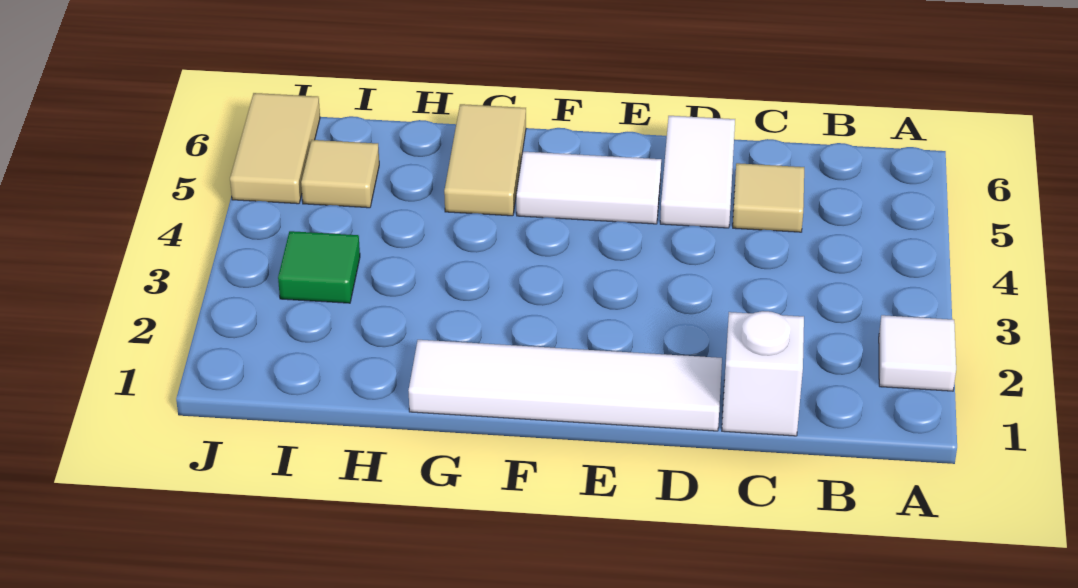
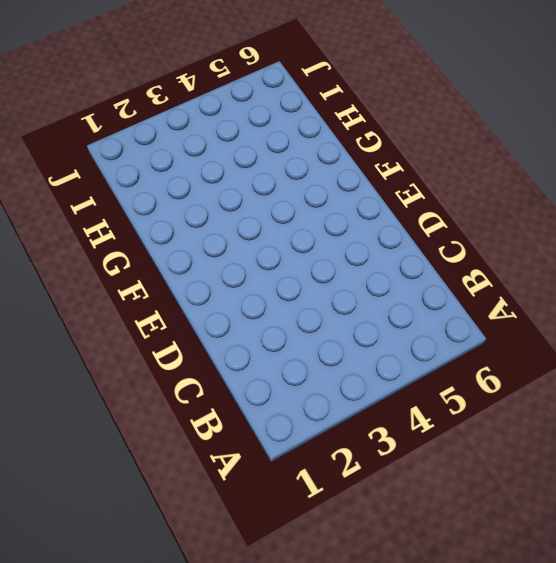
none -> white 1x1 tile [879,315,956,391]
none -> white 1x1 brick [722,311,804,436]

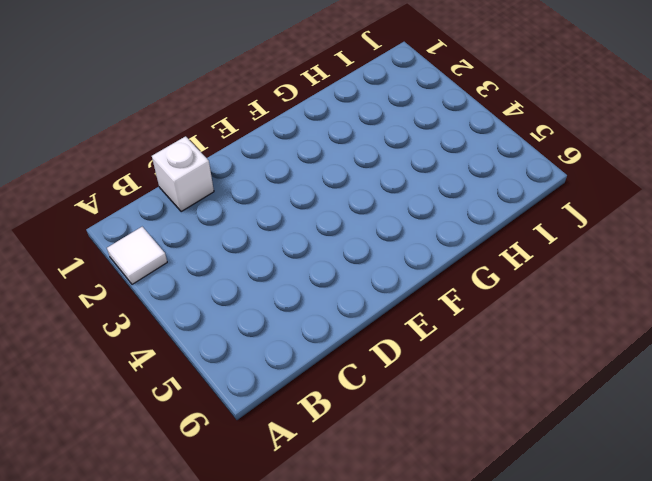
none -> tan 1x1 tile [733,163,804,232]
none -> white 1x4 tile [409,340,722,431]

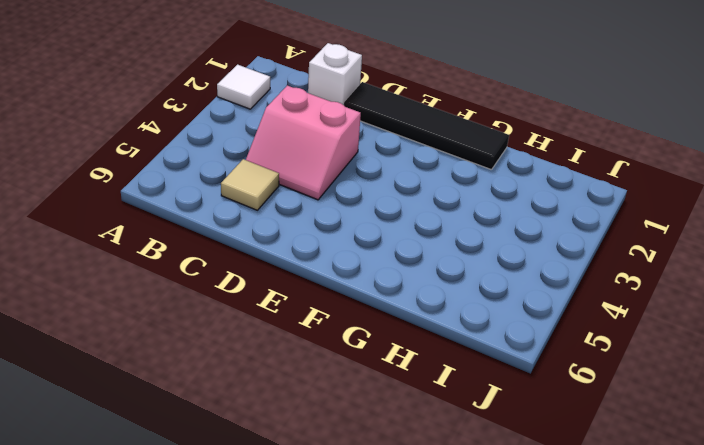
pink 2x2 slope [246,86,361,200] -> none
black 1x4 tile [344,82,509,170] -> white 1x4 tile [409,340,722,431]
none -> white 1x2 tile [660,116,735,228]
none -> white 1x2 tile [516,152,661,224]

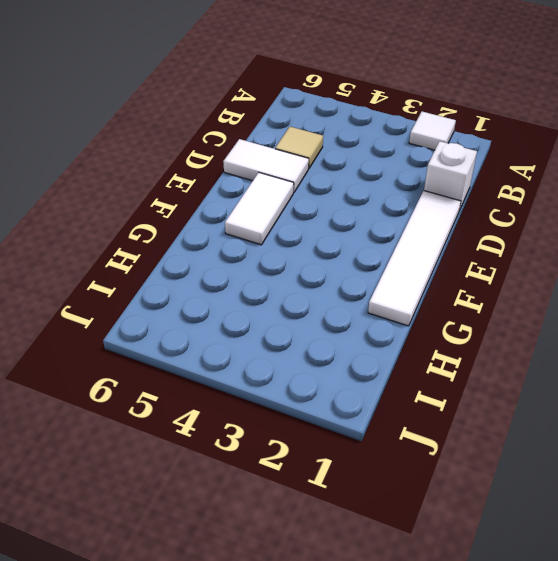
none -> tan 1x2 tile [444,104,526,216]
none -> green 1x1 tile [278,231,360,303]

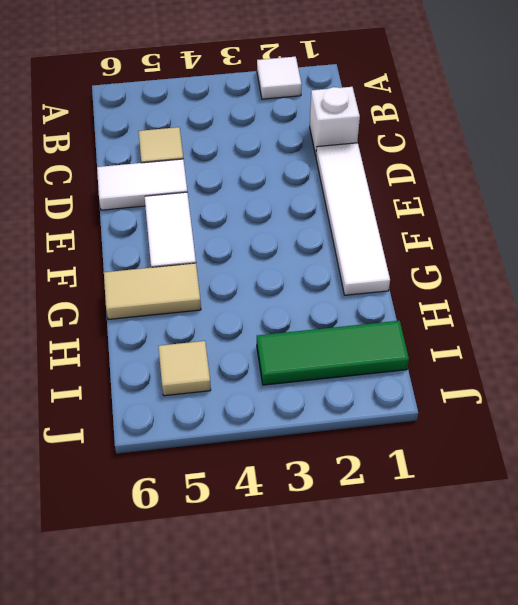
green 1x3 tile [257,321,409,385] -> green 1x1 tile [278,231,360,303]
none -> tan 1x2 tile [230,93,320,204]

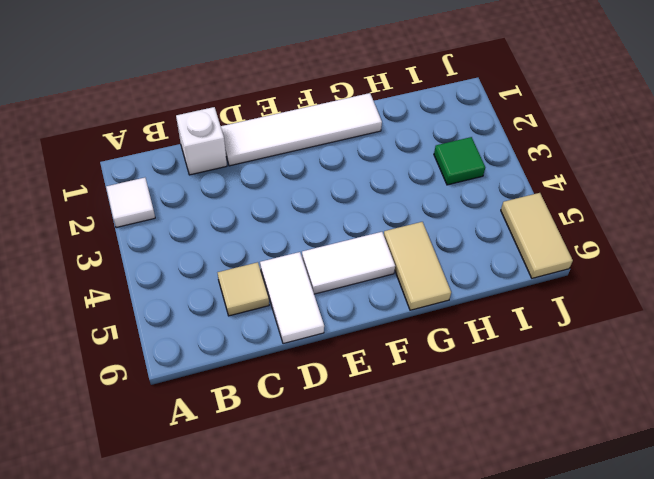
none -> tan 1x1 tile [301,140,379,208]

